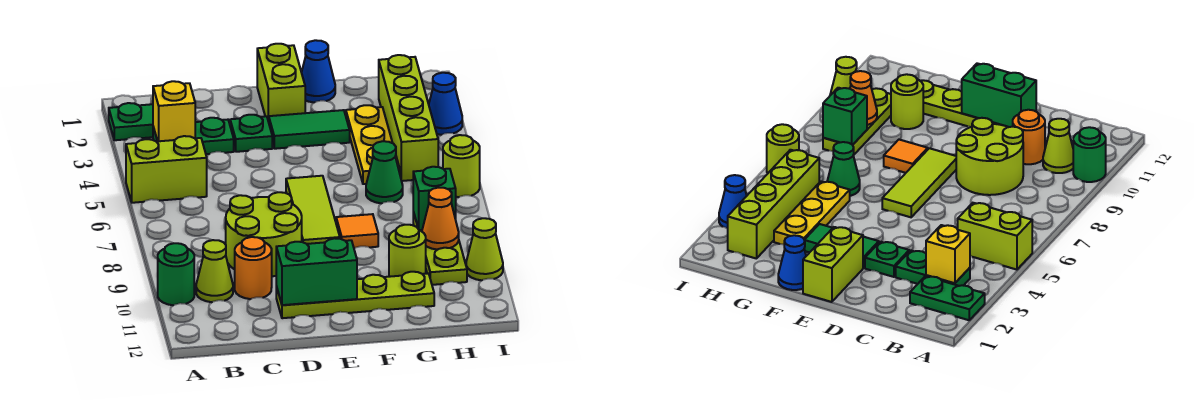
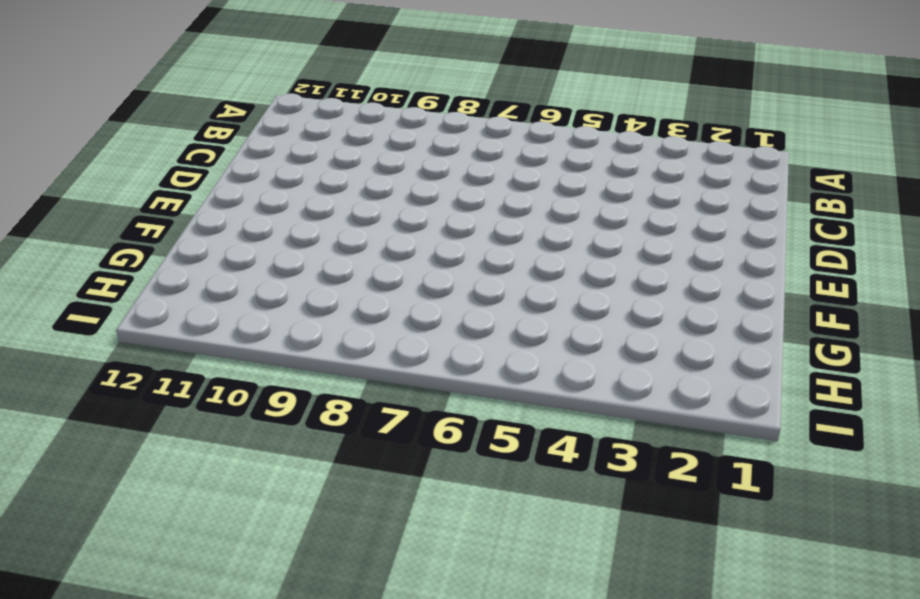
none -> green 1x2 plate [109,103,153,140]
none -> lime 1x2 brick [126,136,207,203]
none -> green 1x1 round brick [158,243,194,305]

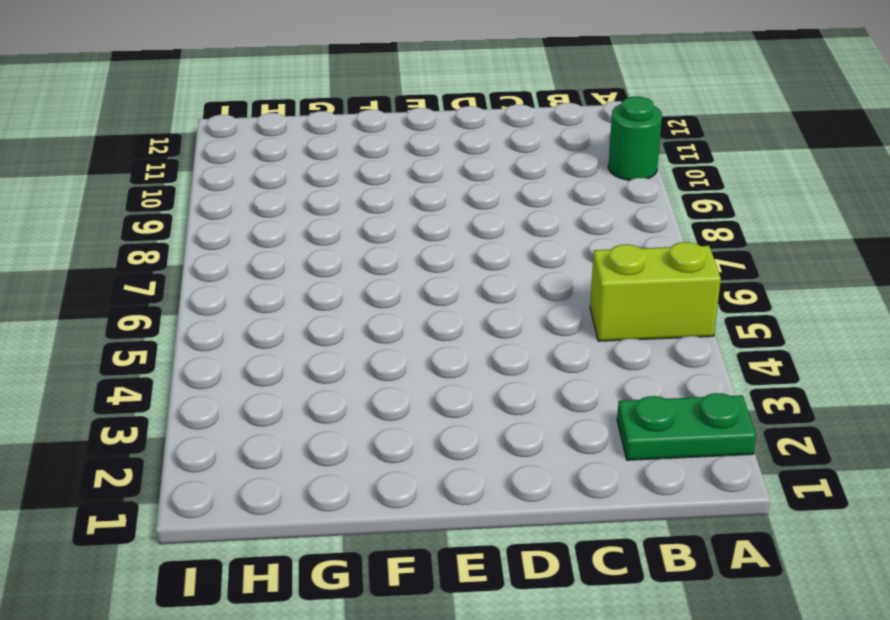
none -> green 1x2 plate [153,118,234,154]
none -> lime 1x1 cone [196,240,233,302]
none -> lime 2x2 round brick [226,192,302,276]

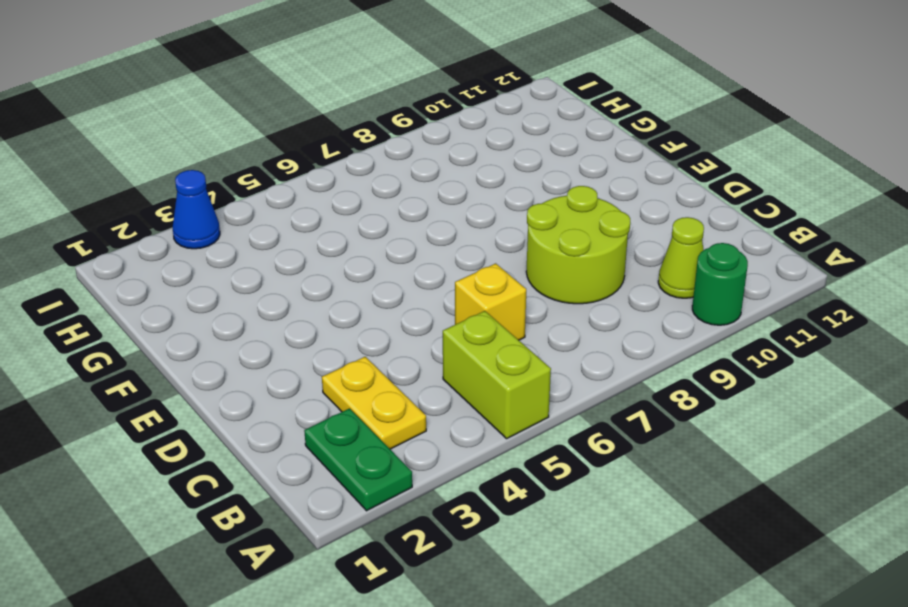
yellow 1x2 plate [322,357,426,449] -> green 1x2 plate [153,118,234,154]
yellow 1x1 brick [455,263,526,340] -> yellow 1x1 brick moved to [153,81,195,141]
none -> orange 1x1 round brick [235,237,272,299]
none -> green 1x1 plate [230,115,272,152]
none -> lime 1x4 plate [276,272,434,318]

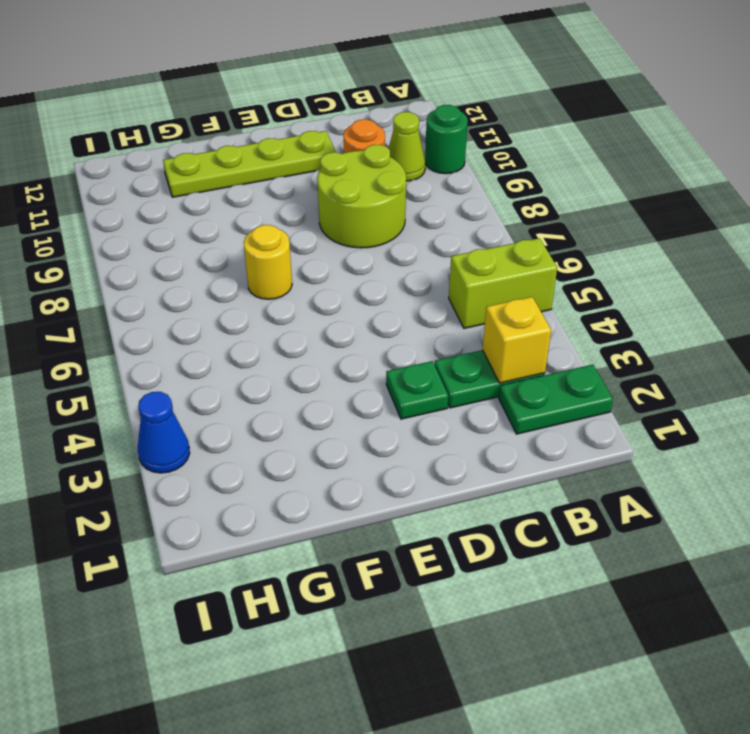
yellow 1x1 round brick [244,225,292,299] -> none
none -> lime 1x2 brick [257,44,305,122]
none -> green 1x2 tile [269,110,350,149]
none -> lime 1x3 tile [286,176,340,244]

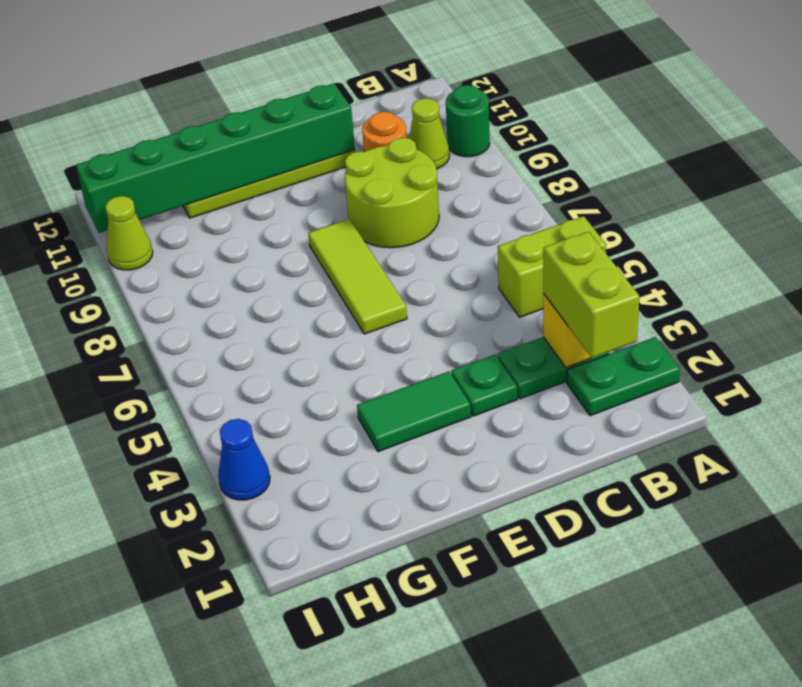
lime 1x2 brick [543,232,639,358] -> lime 1x2 brick moved to [257,44,305,122]
green 1x6 brick [76,84,355,233] -> green 1x2 brick [276,238,357,305]
none -> blue 1x1 cone [302,40,335,102]
none -> orange 1x1 tile [336,214,378,248]
none -> yellow 1x3 plate [346,105,400,184]

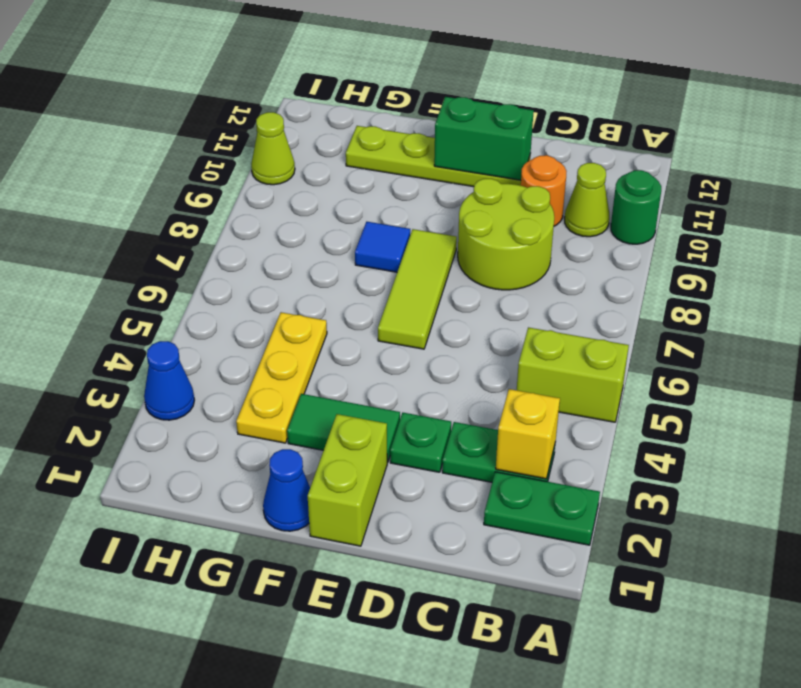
blue 1x1 tile [355,222,410,272] -> orange 1x1 tile [336,214,378,248]
none -> green 1x1 cone [366,141,403,203]
none -> lime 1x1 round brick [389,225,426,277]
none -> lime 1x4 brick [379,55,438,181]

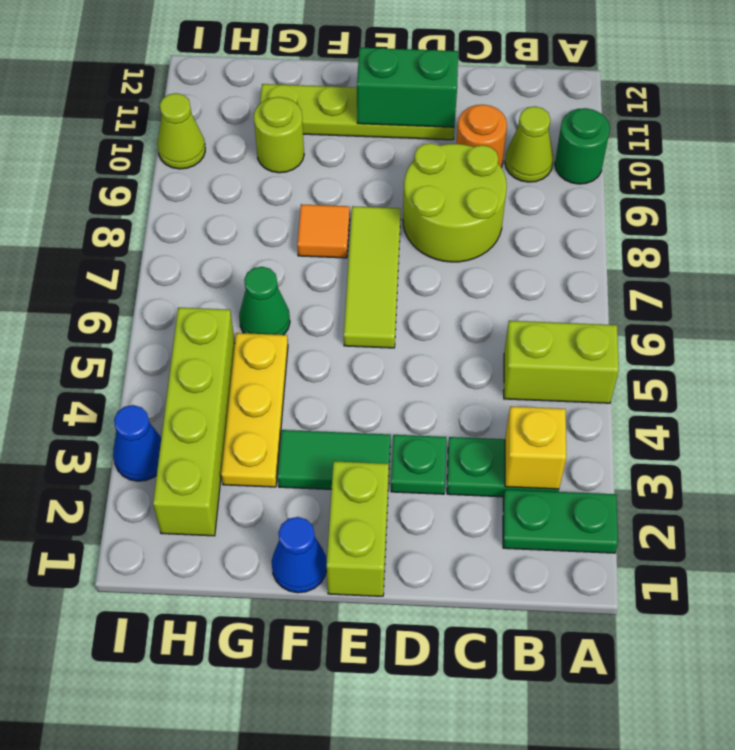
none -> lime 1x3 plate [413,212,467,285]
none -> lime 1x1 round brick [443,135,480,197]
none -> green 1x1 brick [413,167,456,230]

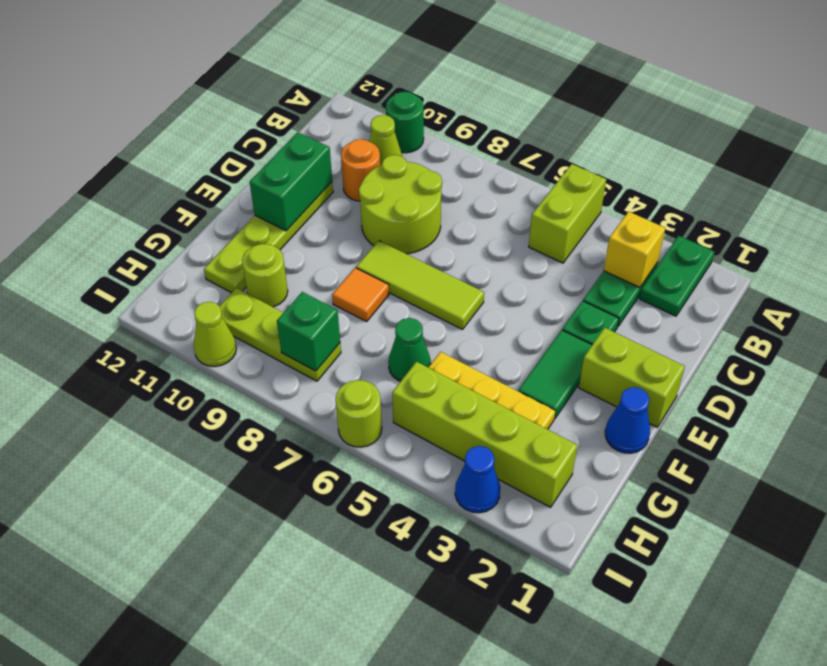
none -> orange 1x1 cone [422,188,459,250]

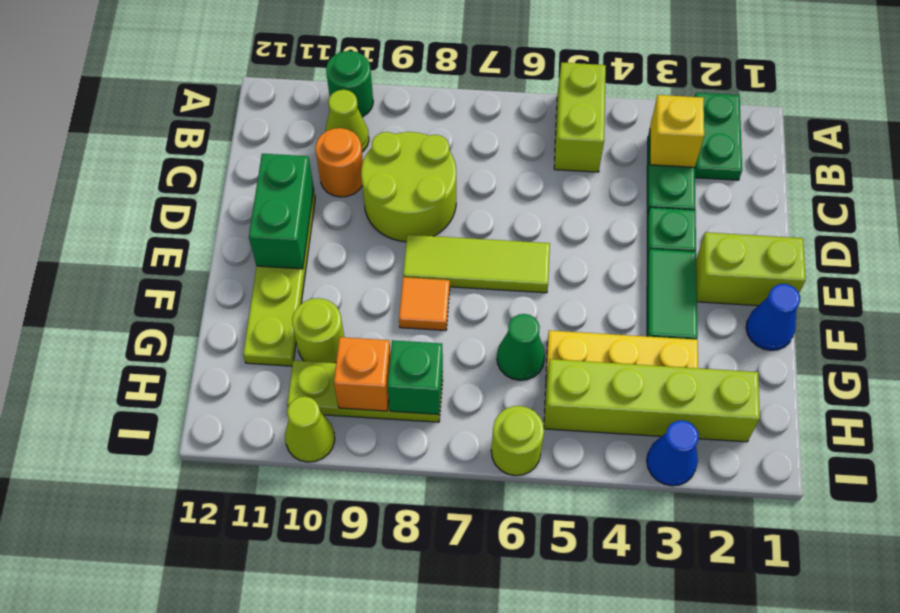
orange 1x1 brick [334,337,391,411] -> orange 1x1 cone [422,188,459,250]

